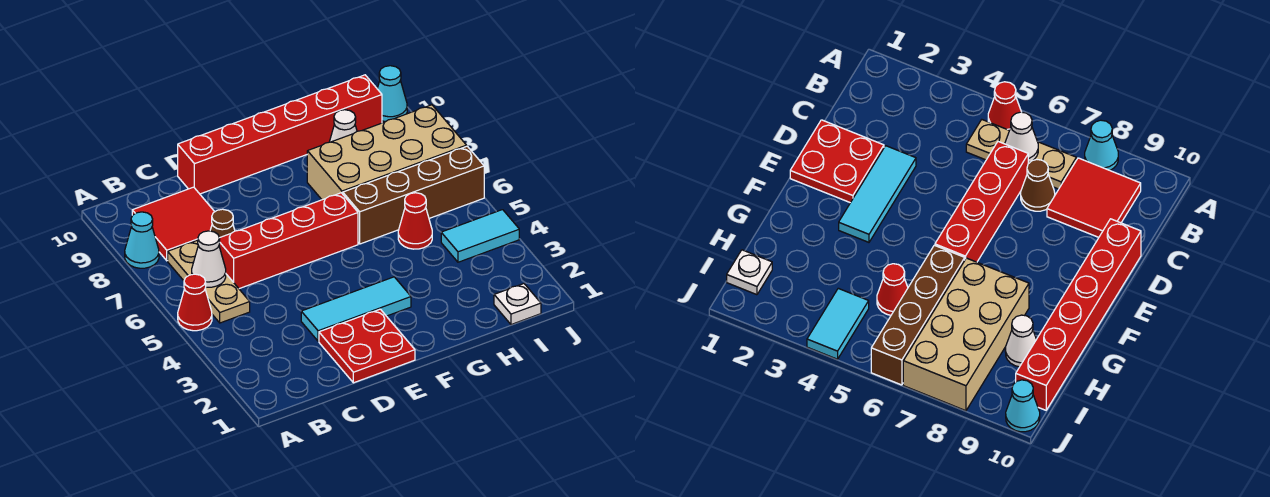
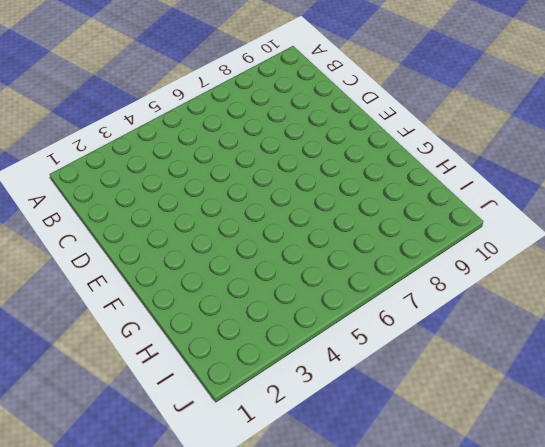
none -> red 1x1 cone [178,274,212,331]
none -> cyan 1x1 cone [125,212,159,268]
none -> tan 1x3 plate [168,240,250,323]

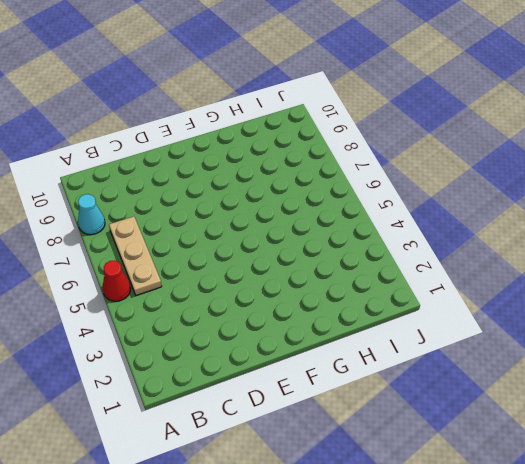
none -> red 2x2 tile [132,187,215,261]
none -> red 1x4 brick [219,193,358,289]
none -> brown 1x1 cone [210,209,235,238]

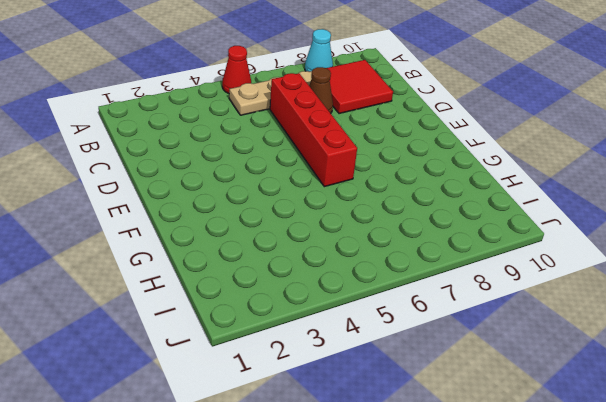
none -> red 2x2 plate [319,309,415,383]
none -> cyan 1x3 tile [301,277,411,341]
none -> red 1x6 brick [178,75,382,194]

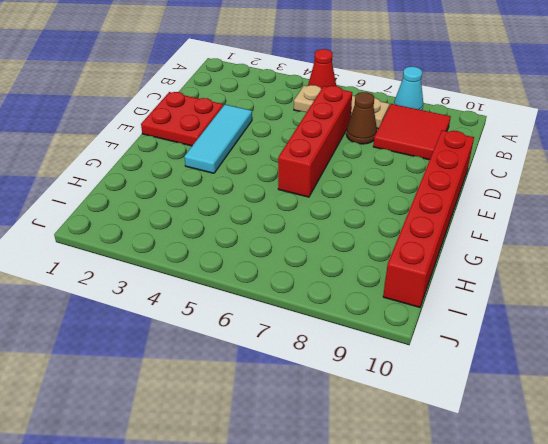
none -> brown 1x4 brick [343,146,484,244]
none -> tan 2x4 brick [307,105,467,200]
none -> red 1x1 cone [398,193,432,249]

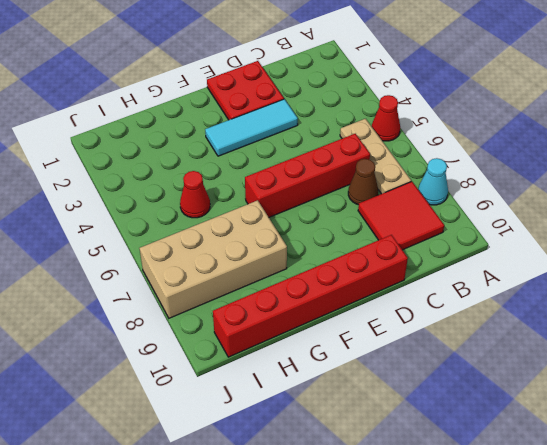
none -> brown 1x4 brick [343,146,484,244]
none -> white 1x1 cone [330,110,357,142]
none -> white 1x1 plate [494,284,541,325]

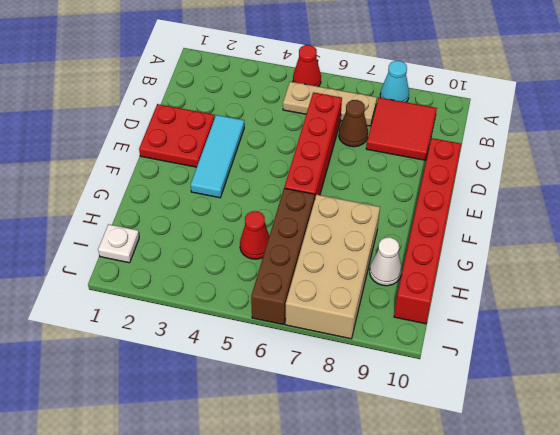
none -> cyan 1x2 tile [441,210,519,262]
none -> cyan 1x1 cone [377,66,407,122]
none -> white 1x1 cone [192,231,226,287]

